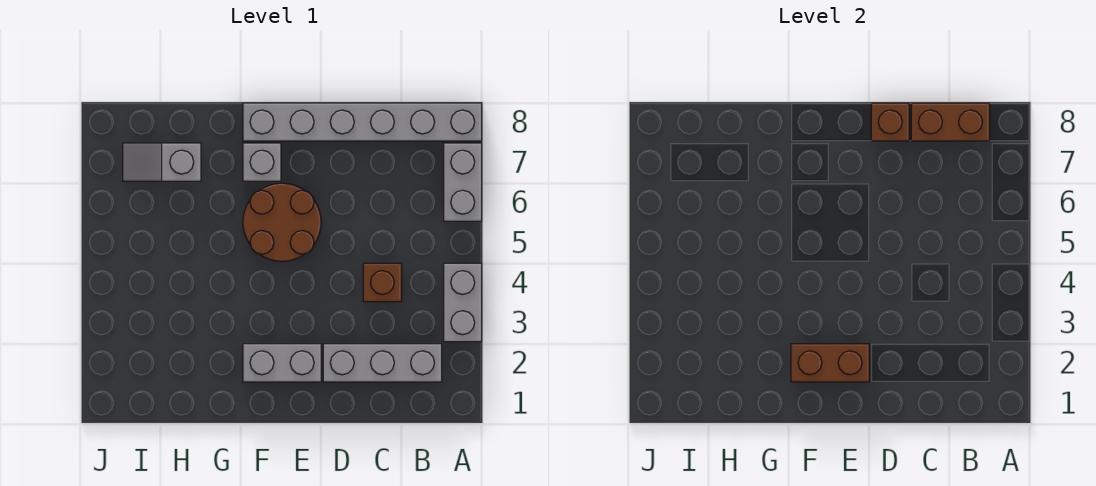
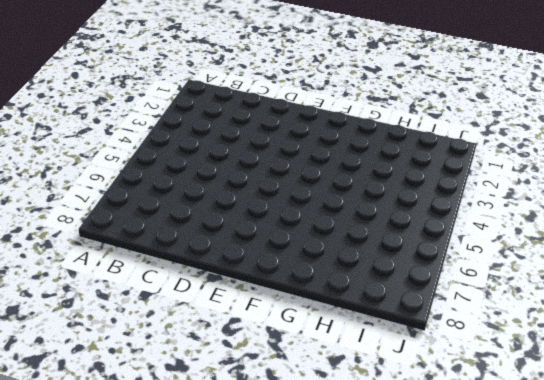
none -> grey 1x2 brick [444,263,482,342]
none -> grey 1x2 brick [444,143,482,221]
none -> grey 1x6 brick [243,103,482,141]

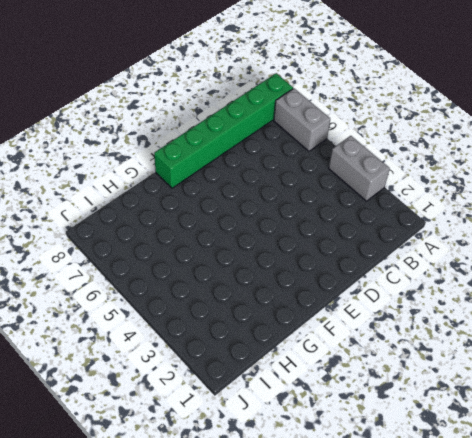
green 1x6 brick [154,73,293,188] -> grey 1x6 brick [243,103,482,141]
none -> grey 1x3 brick [323,344,442,382]
none -> brown 1x1 brick [363,263,402,302]
none -> grey 1x2 brick [243,344,321,382]

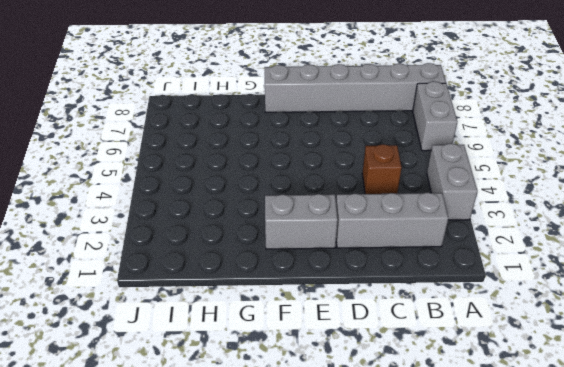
none -> brown 2x2 round brick [243,183,321,262]
none -> grey 1x1 brick [243,143,281,181]
none -> grey 1x2 slope [123,143,201,181]

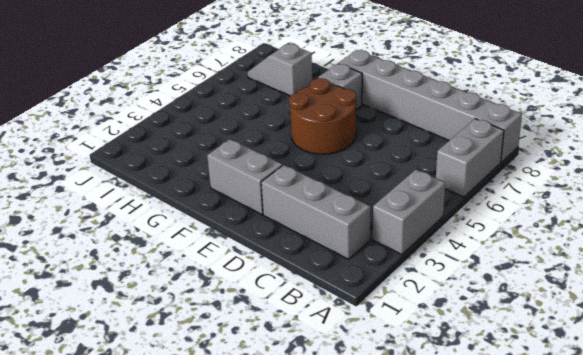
none -> brown 1x1 brick [363,263,402,302]
none -> brown 1x2 brick [911,103,990,141]
none -> brown 1x1 brick [871,103,909,141]

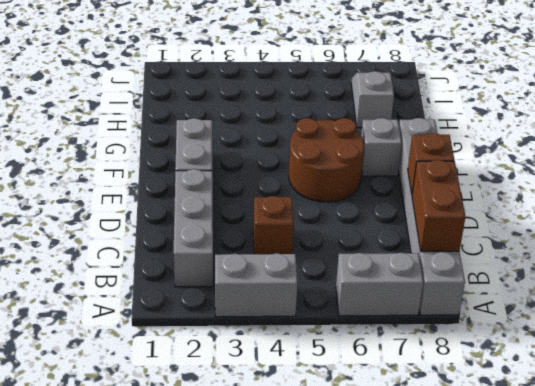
none -> brown 1x2 brick [791,344,869,382]

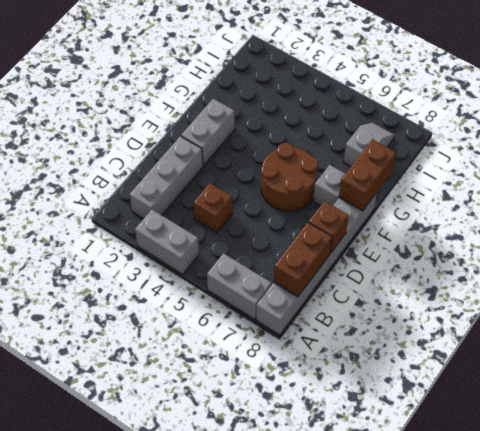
brown 1x2 brick [339,140,396,211] -> brown 1x2 brick moved to [791,344,869,382]

